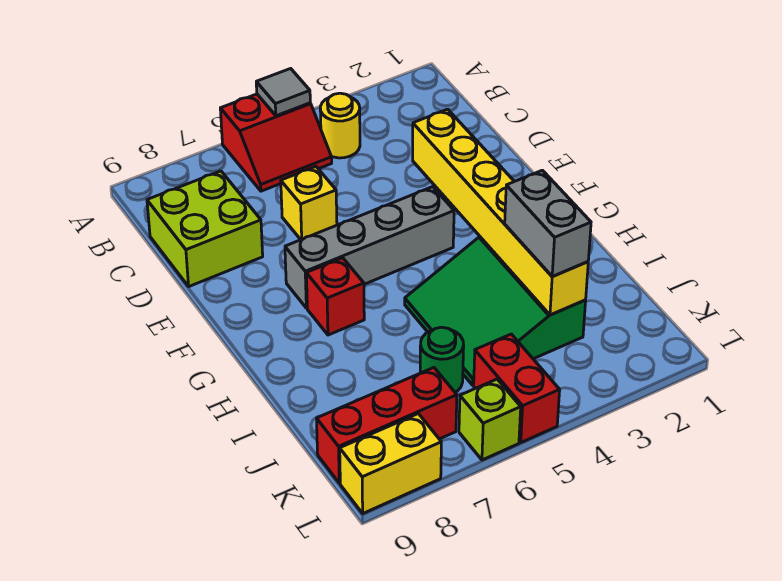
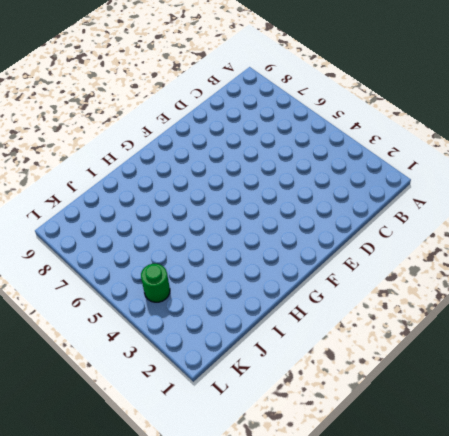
green 1x1 round brick [141,264,170,302] -> green 1x1 round brick moved to [420,327,464,392]
none -> red 2x2 slope [220,94,332,191]
none -> yellow 1x1 round brick [320,93,360,158]
none -> lime 2x2 brick [147,171,263,286]

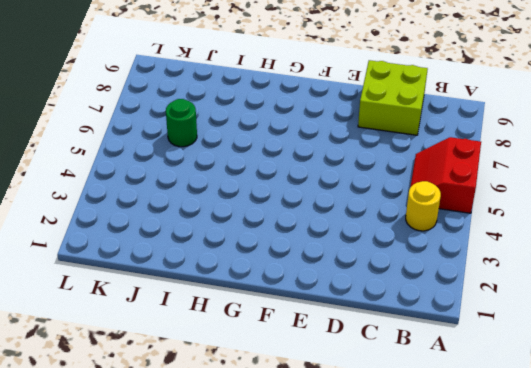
none -> yellow 1x1 brick [281,167,337,240]
none -> grey 1x4 brick [285,187,454,308]
none -> red 1x1 brick [306,258,364,335]

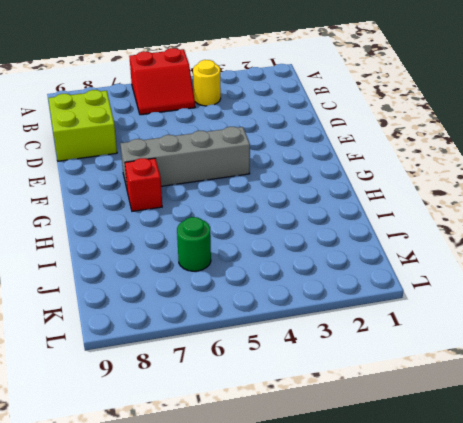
none -> yellow 1x1 brick [281,167,337,240]
none -> green 3x3 slope [405,237,586,385]
none -> red 1x2 brick [474,334,560,442]

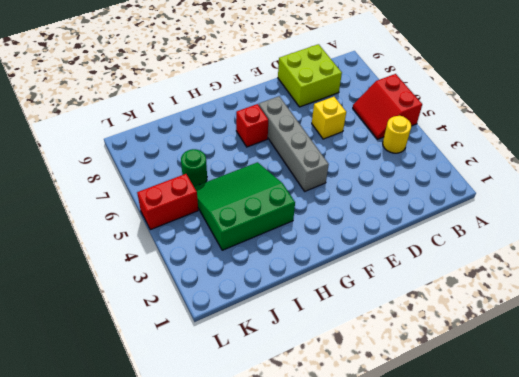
none -> red 1x3 brick [317,368,457,483]
none -> lime 1x1 brick [459,379,521,460]
none -> yellow 1x2 brick [340,414,441,513]

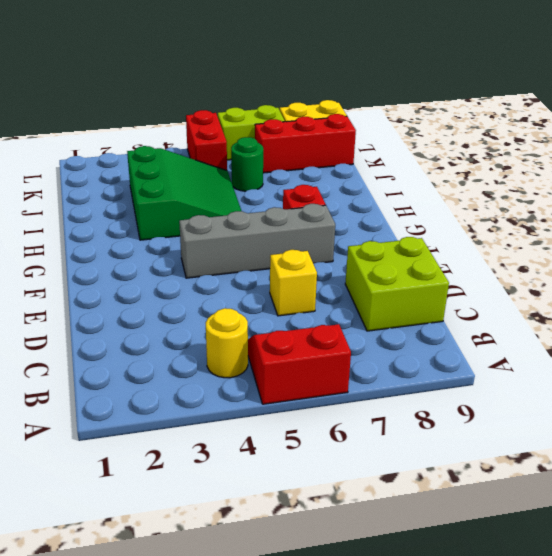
lime 1x2 brick [218,105,285,160] -> lime 1x1 brick [459,379,521,460]
none -> grey 1x1 tile [256,69,310,116]
none -> yellow 1x6 brick [413,109,588,315]
none -> grey 1x2 brick [505,170,591,277]

